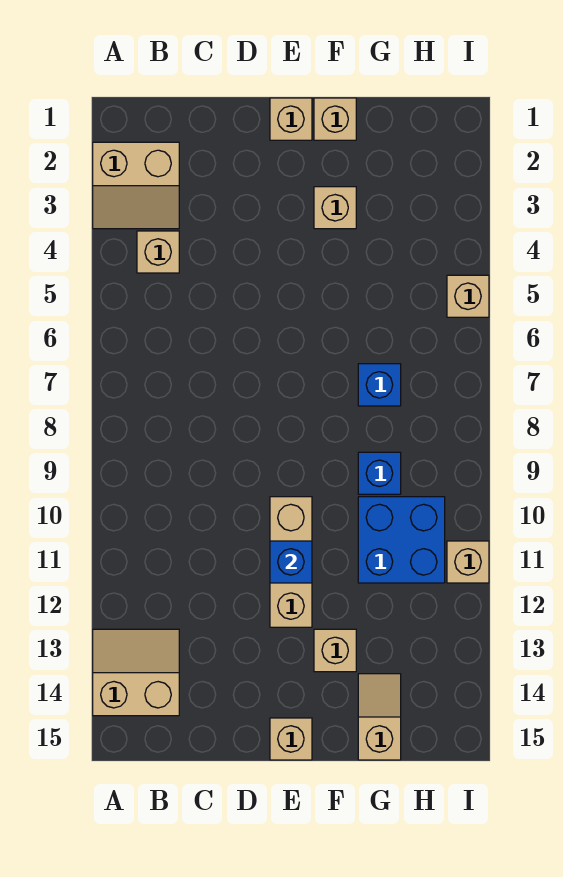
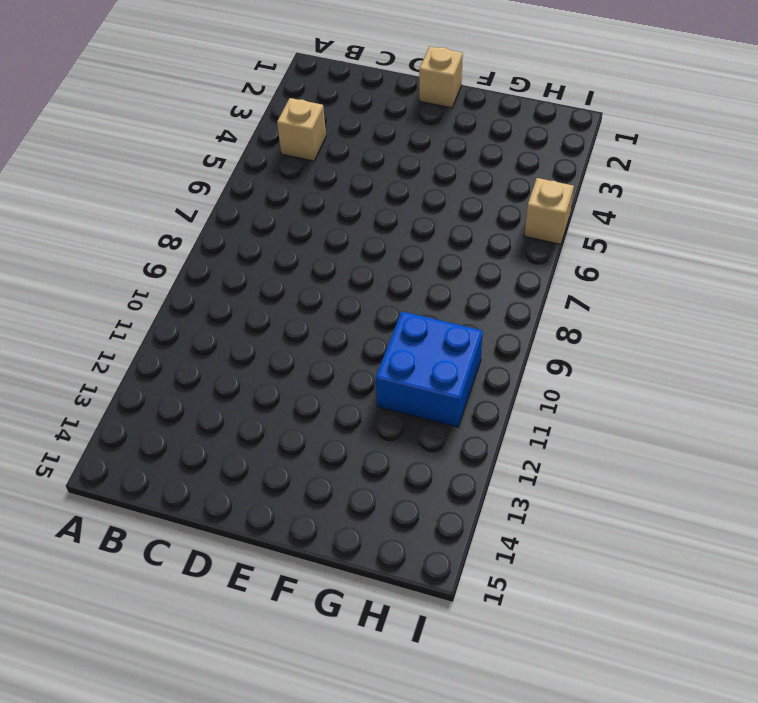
none -> tan 2x2 slope [93,142,179,229]
none -> tan 2x2 slope [93,629,179,716]
none -> tan 1x3 brick [270,497,312,627]

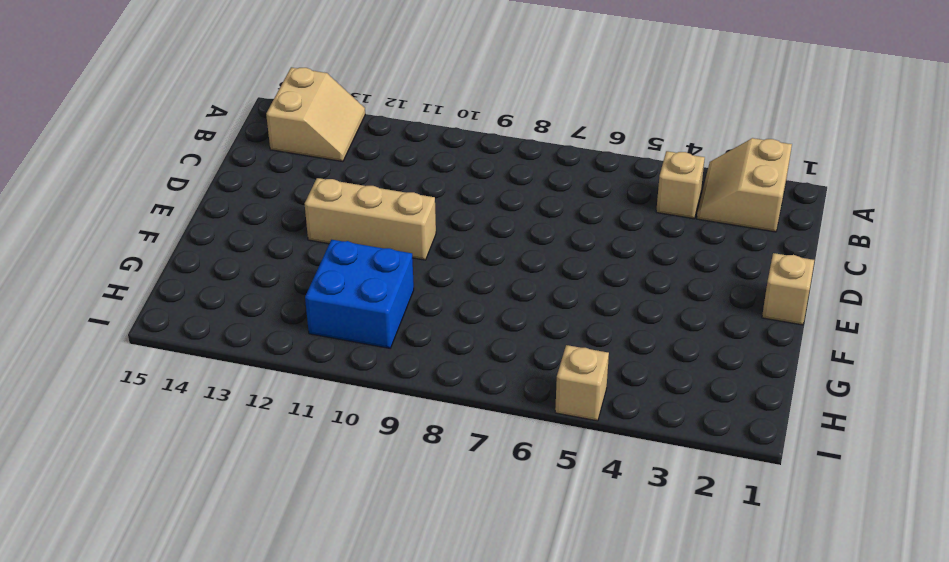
none -> tan 1x1 brick [270,718,312,760]
none -> tan 1x1 brick [314,98,356,140]
none -> tan 1x1 brick [314,187,356,229]

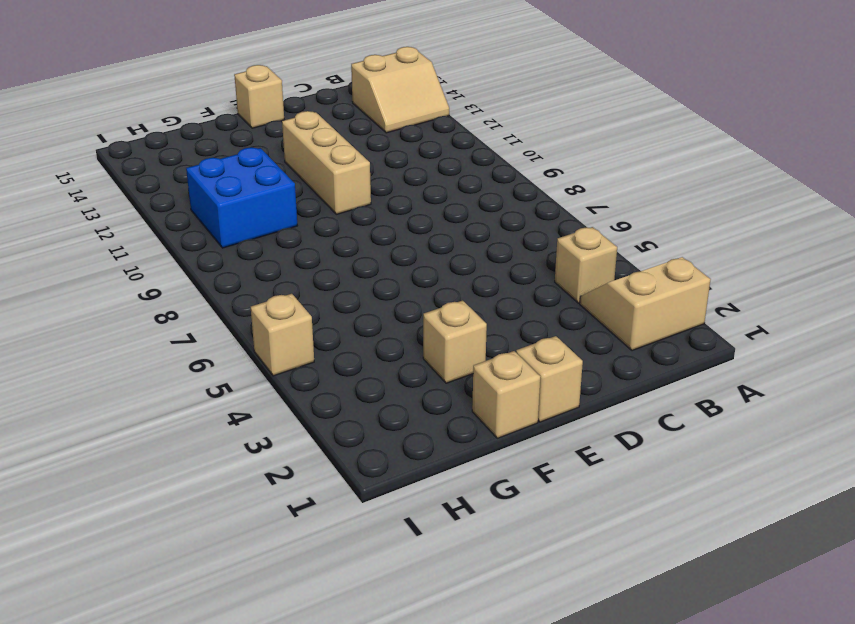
none -> tan 1x1 brick [314,629,356,672]
none -> blue 1x1 brick [358,364,401,406]
none -> blue 1x1 brick [358,452,401,494]

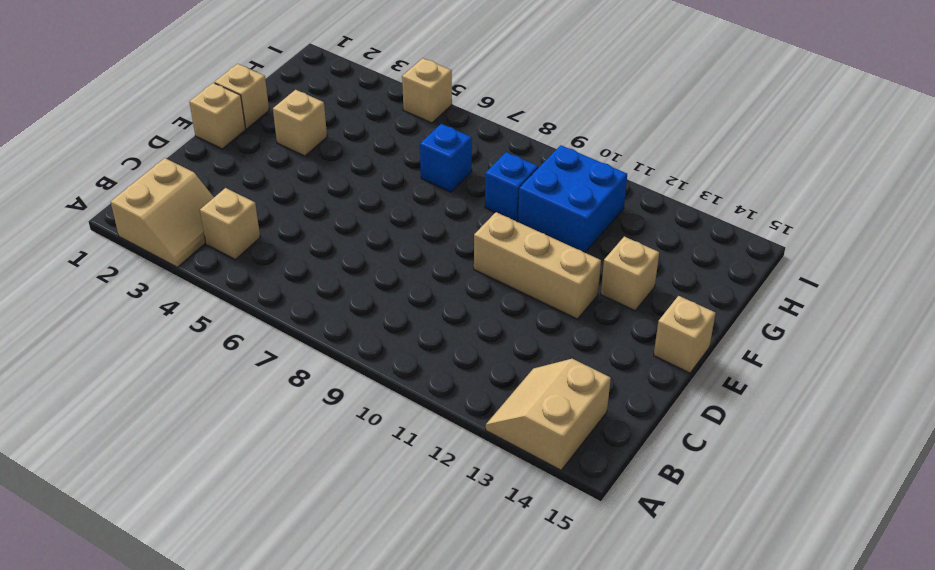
none -> tan 1x2 slope [358,674,401,760]
none -> tan 1x1 brick [447,541,489,583]
none -> blue 1x1 brick [270,541,312,583]

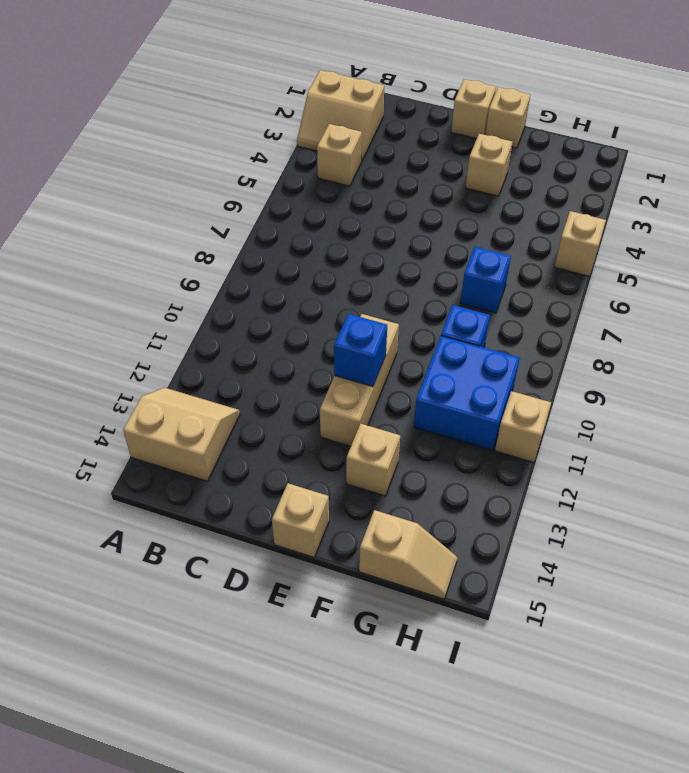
tan 1x2 slope [359,510,457,599] -> tan 1x2 slope turned to [358,674,401,760]

